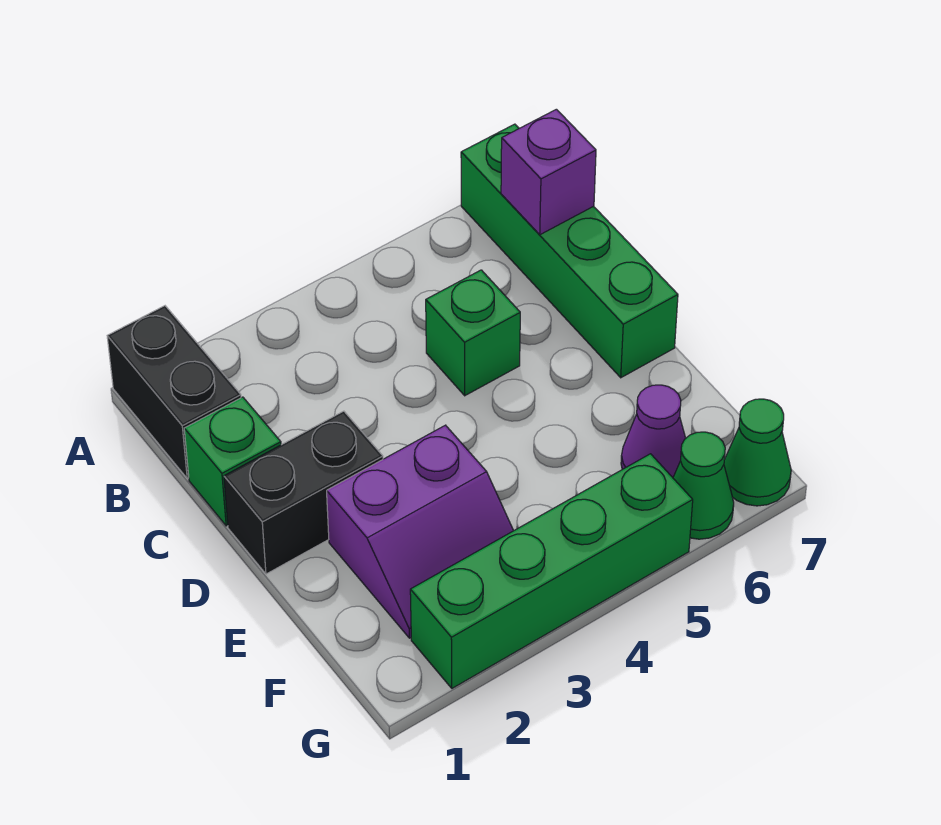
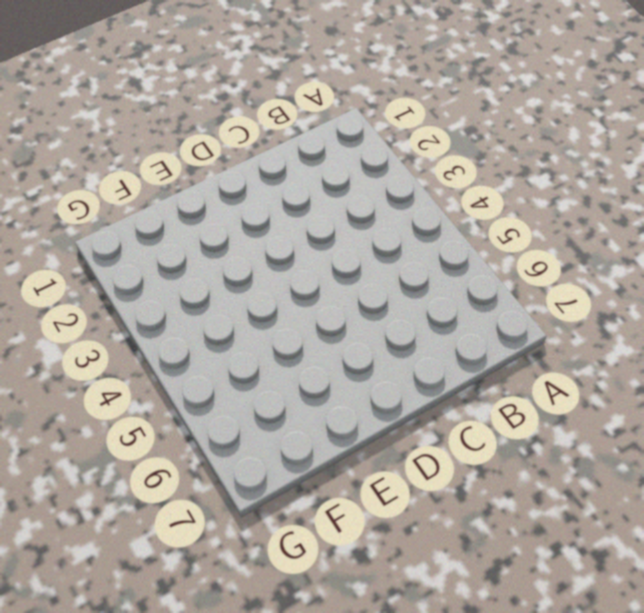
none -> black 1x2 brick [107,306,241,478]
none -> green 1x4 brick [461,124,678,378]

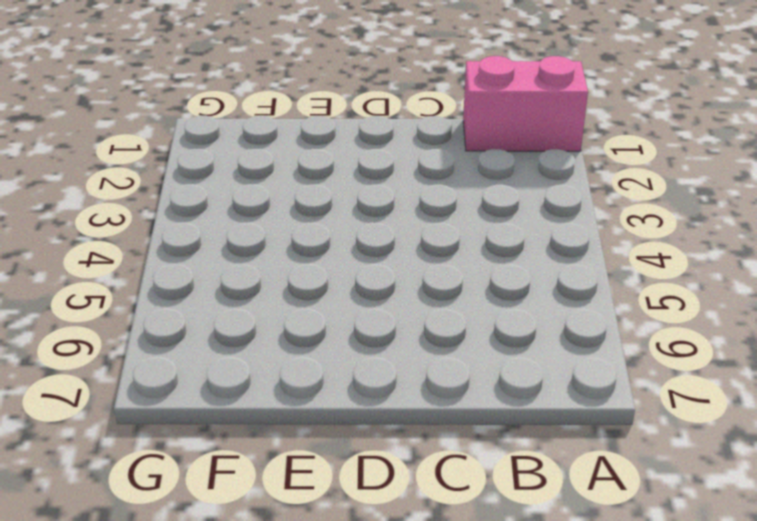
pink 1x2 brick [463,56,588,151] -> black 1x2 brick [107,306,241,478]
none -> green 1x4 brick [461,124,678,378]
none -> green 1x1 brick [184,397,281,526]

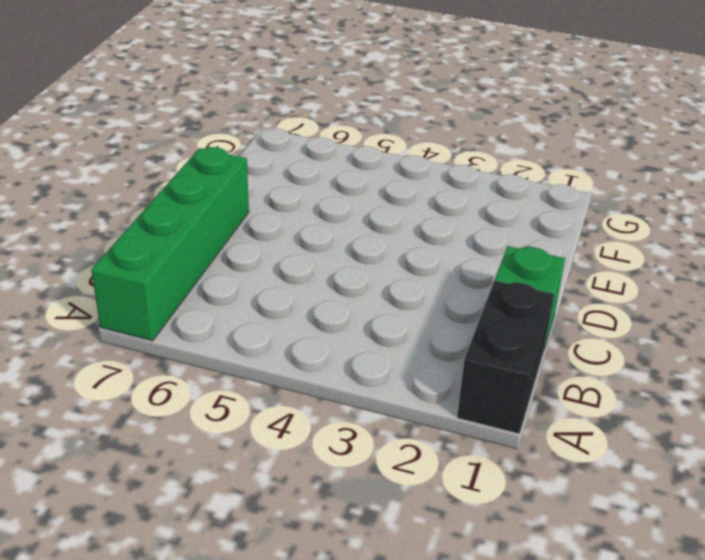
none -> green 1x1 brick [426,270,520,396]
none -> black 1x2 brick [224,411,383,574]

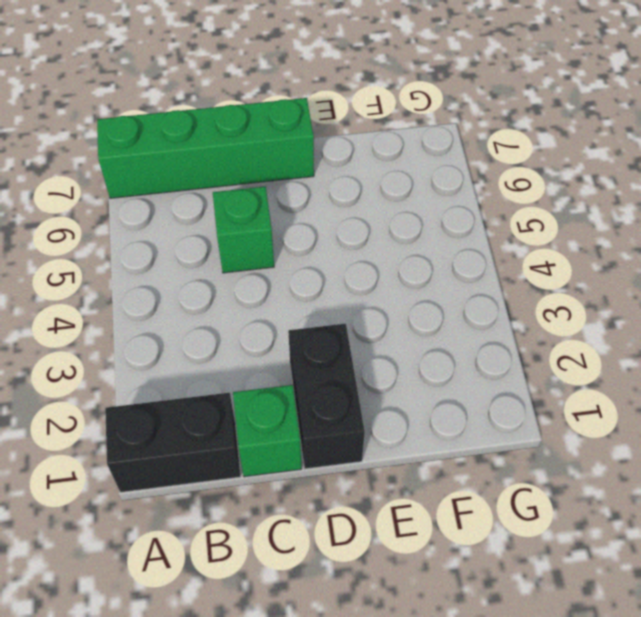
none -> purple 2x2 slope [327,425,514,638]
none -> purple 1x1 cone [621,385,686,477]

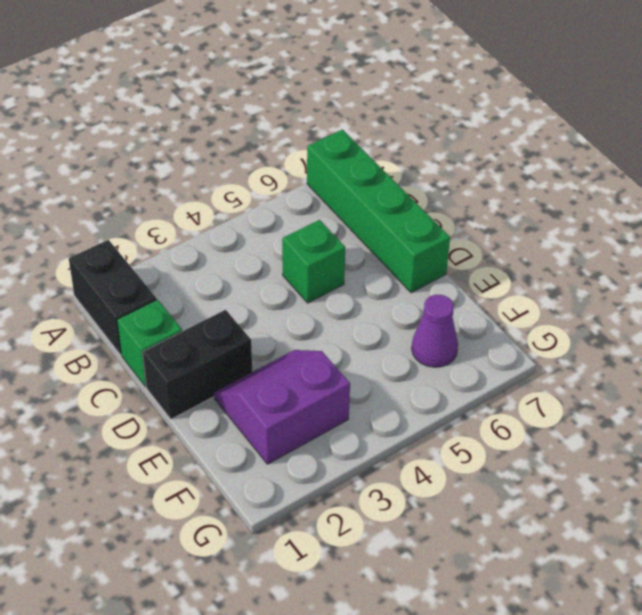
purple 2x2 slope [214,350,350,464] -> purple 2x2 slope turned to [327,425,514,638]
none -> green 1x4 brick [410,454,693,688]
none -> green 1x1 cone [673,432,734,539]

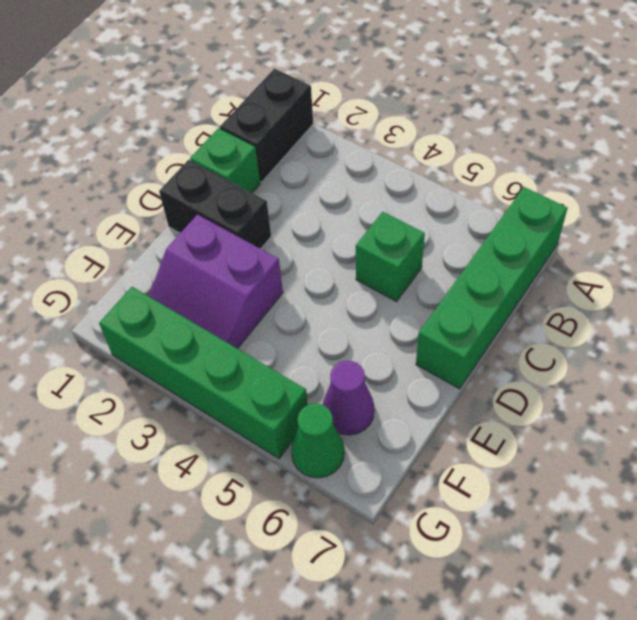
none -> green 1x1 cone [724,399,791,506]
none -> purple 1x1 brick [501,109,596,235]

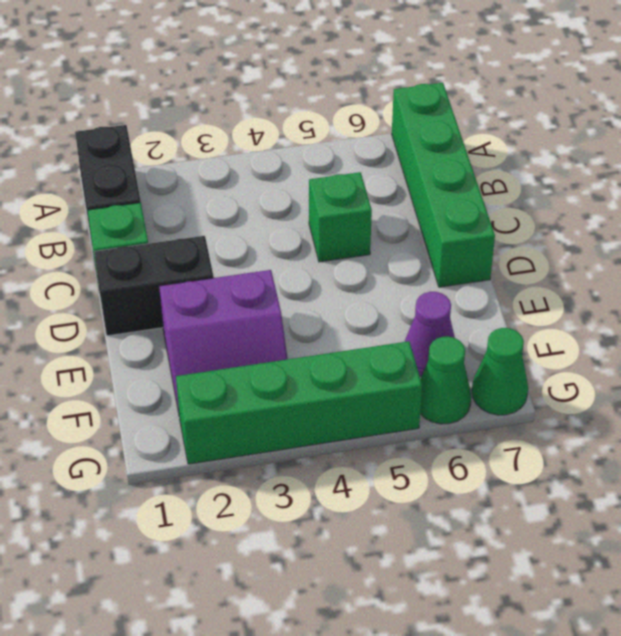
none -> purple 1x1 brick [501,109,596,235]

